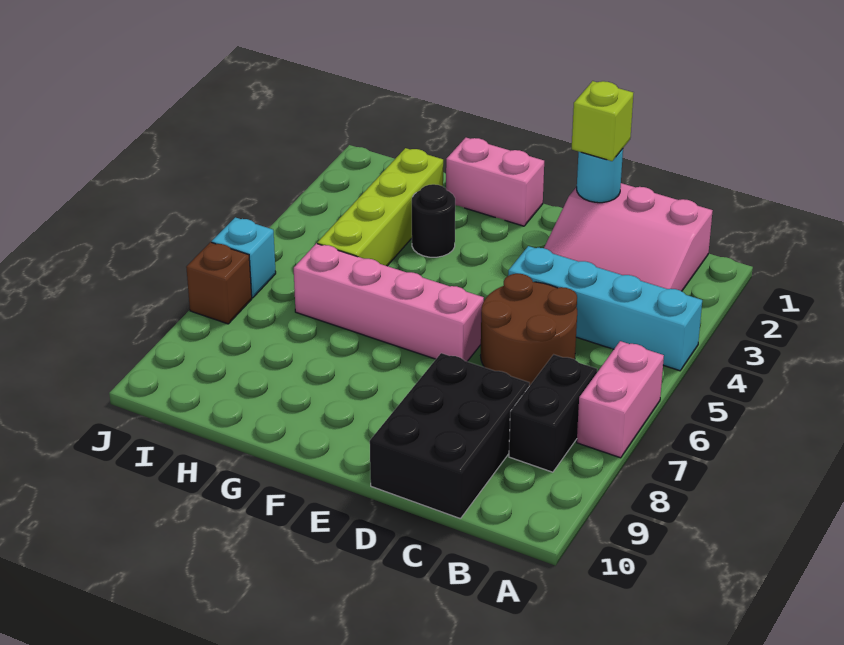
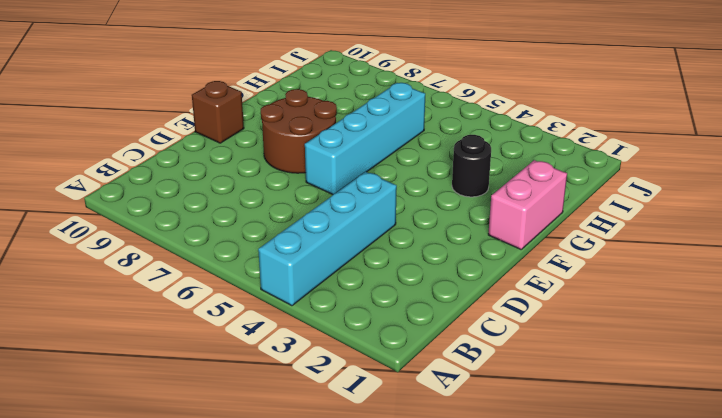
cyan 1x4 brick [305,83,425,194] -> pink 1x4 brick [294,243,484,361]
brown 2x2 round brick [261,89,337,173] -> brown 2x2 round brick moved to [481,274,577,386]
brown 1x1 brick [192,81,244,143] -> brown 1x1 brick moved to [186,242,252,324]
none -> pink 1x2 brick [577,341,664,458]
none -> pink 3x3 slope [544,183,713,291]
none -> black 1x2 brick [509,354,597,472]

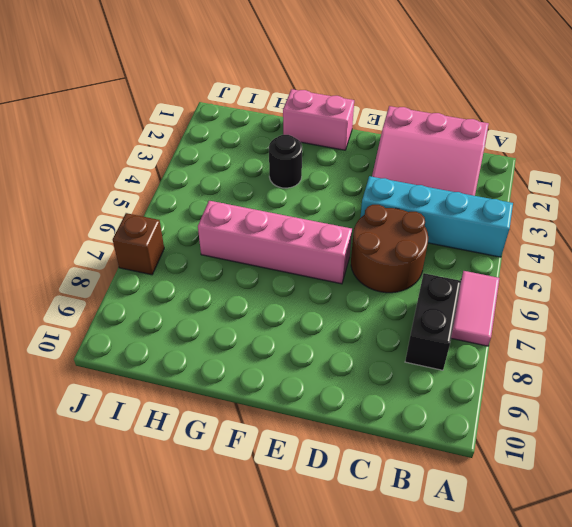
pink 1x2 tile [451,271,499,346] -> pink 1x2 brick [577,341,664,458]
none -> black 2x3 brick [370,353,529,519]
none -> lime 1x4 brick [317,148,443,266]
none -> cyan 1x1 brick [212,217,276,298]

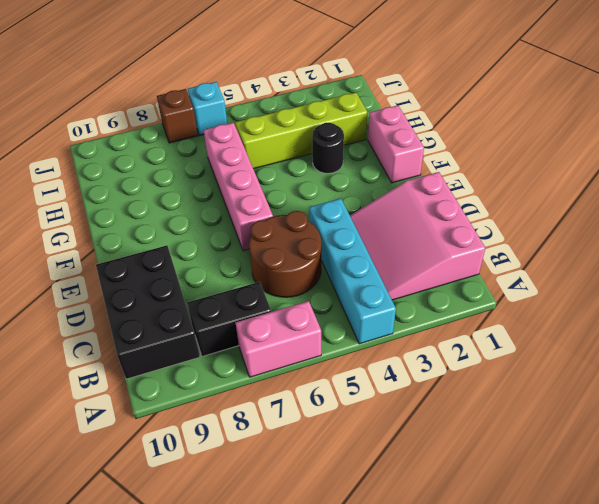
black 2x3 brick [96,246,200,379] -> black 2x3 brick turned to [370,353,529,519]
none -> cyan 1x1 round brick [577,149,623,203]
none -> lime 1x1 brick [572,81,633,161]

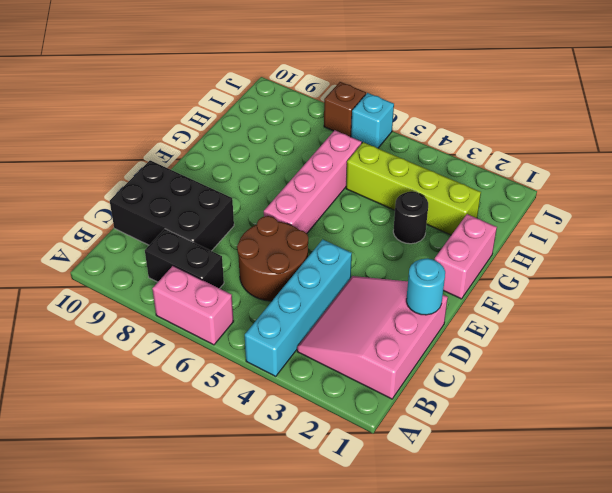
none -> lime 1x1 brick [572,81,633,161]

